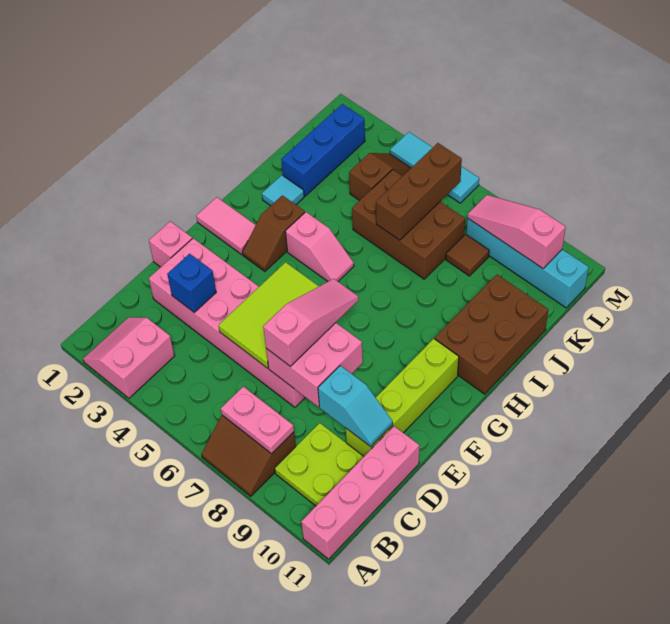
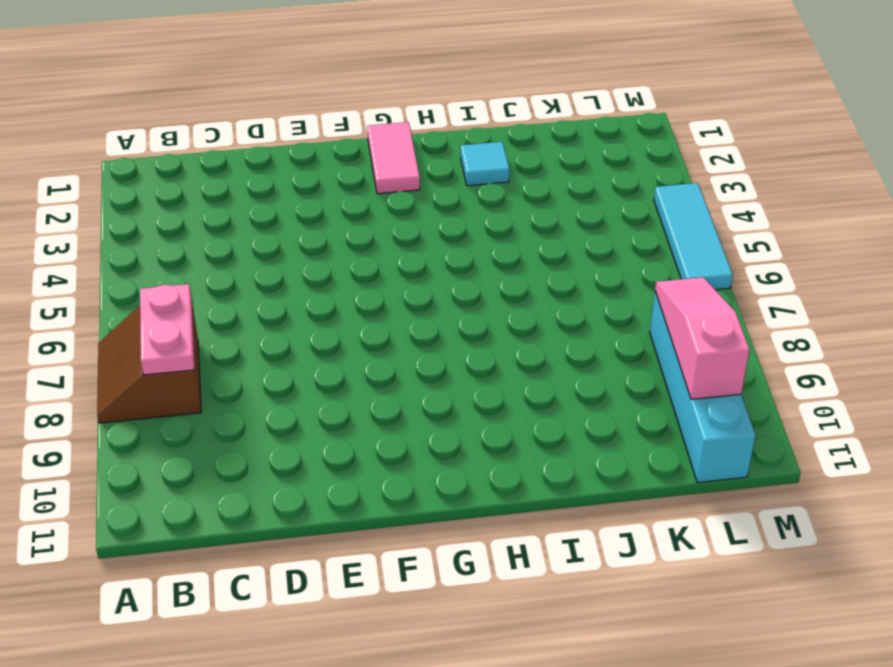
none -> pink 2x2 slope [83,317,175,398]
none -> pink 1x4 brick [301,426,419,559]
none -> lime 2x2 plate [275,423,364,506]

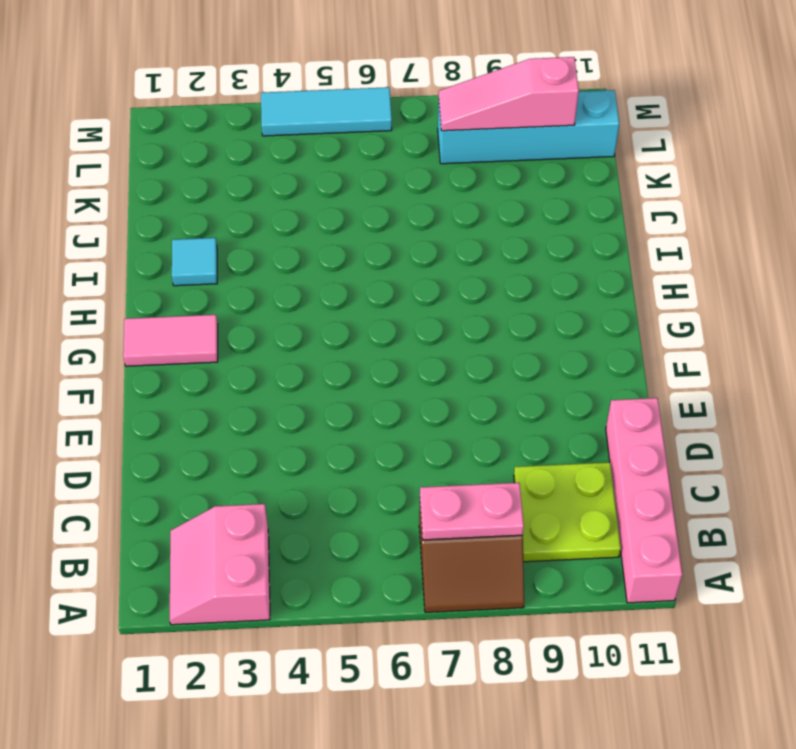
none -> pink 2x6 brick [149,238,305,407]
none -> lime 1x4 brick [346,339,459,456]
none -> pink 1x1 brick [149,221,192,267]

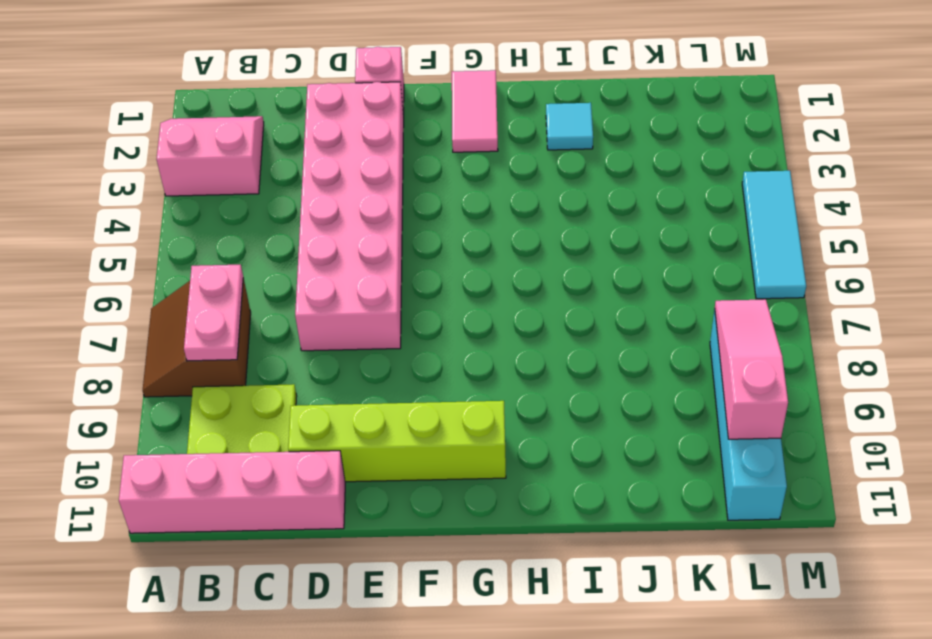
none -> brown 1x2 slope [242,195,305,271]
none -> pink 1x2 slope [285,212,354,281]
none -> brown 2x3 brick [435,274,548,394]

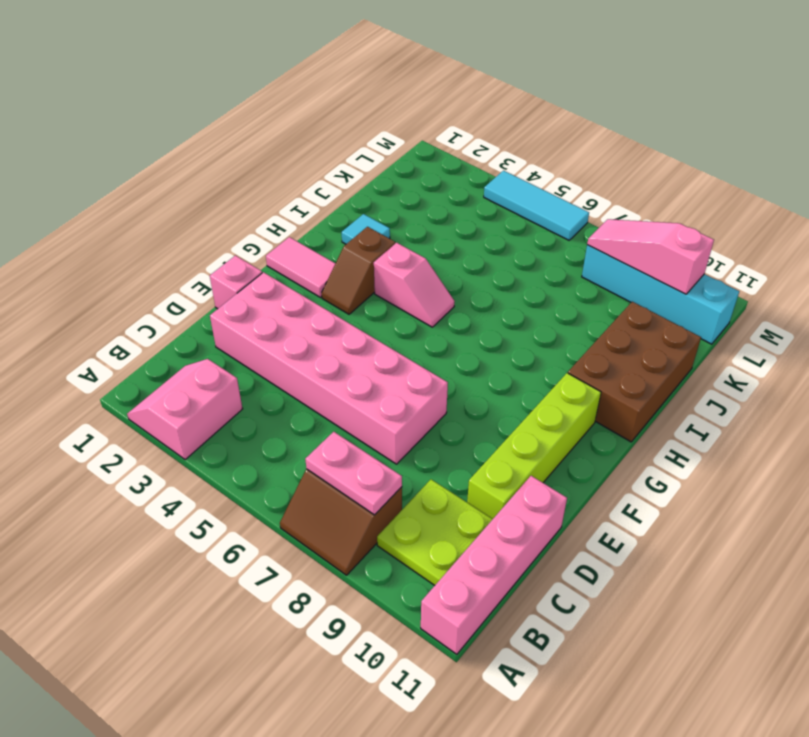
none -> blue 1x3 brick [281,104,365,196]
none -> brown 2x3 brick [352,170,465,279]
none -> brown 1x2 slope [349,153,411,201]

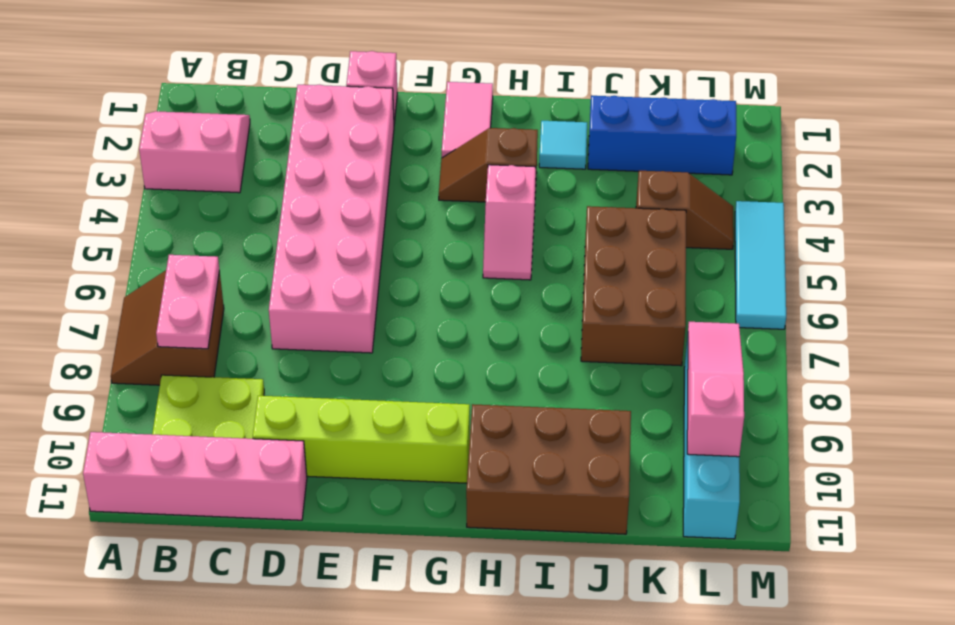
none -> brown 1x1 tile [446,234,489,276]
none -> blue 1x1 brick [167,254,216,313]
none -> lime 2x3 tile [219,262,319,368]

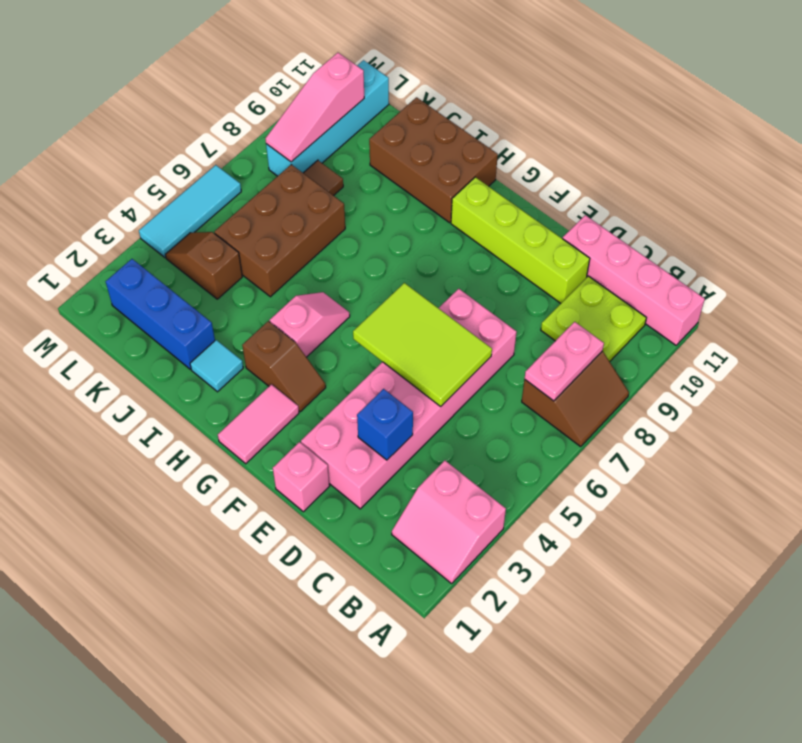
none -> pink 2x2 brick [266,323,363,407]
none -> cyan 1x2 slope [318,366,393,447]
none -> brown 1x3 brick [376,143,462,240]

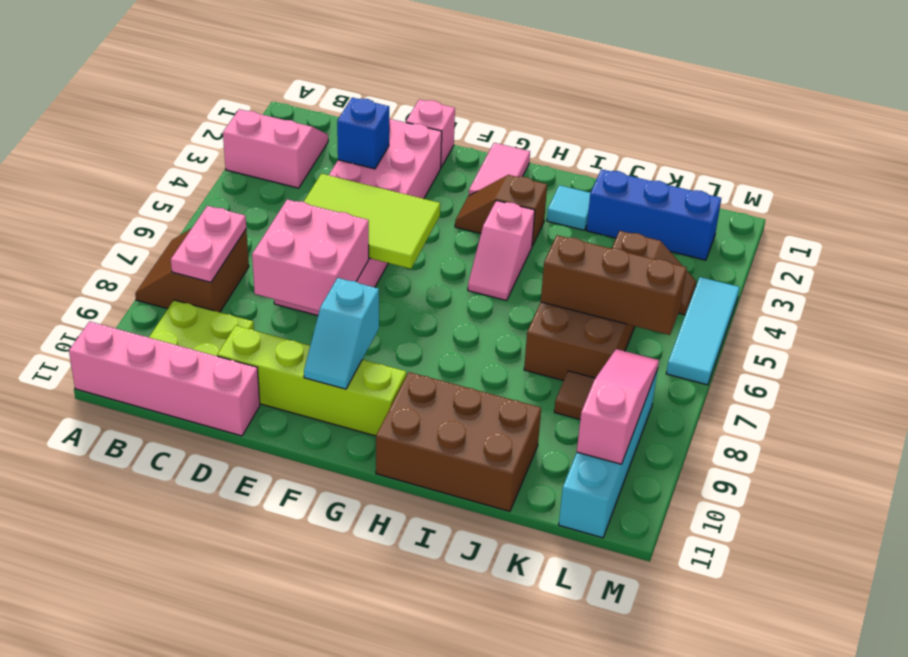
cyan 1x2 slope [304,278,379,389] -> cyan 1x2 slope moved to [318,366,393,447]
none -> pink 1x3 slope [263,279,358,366]

